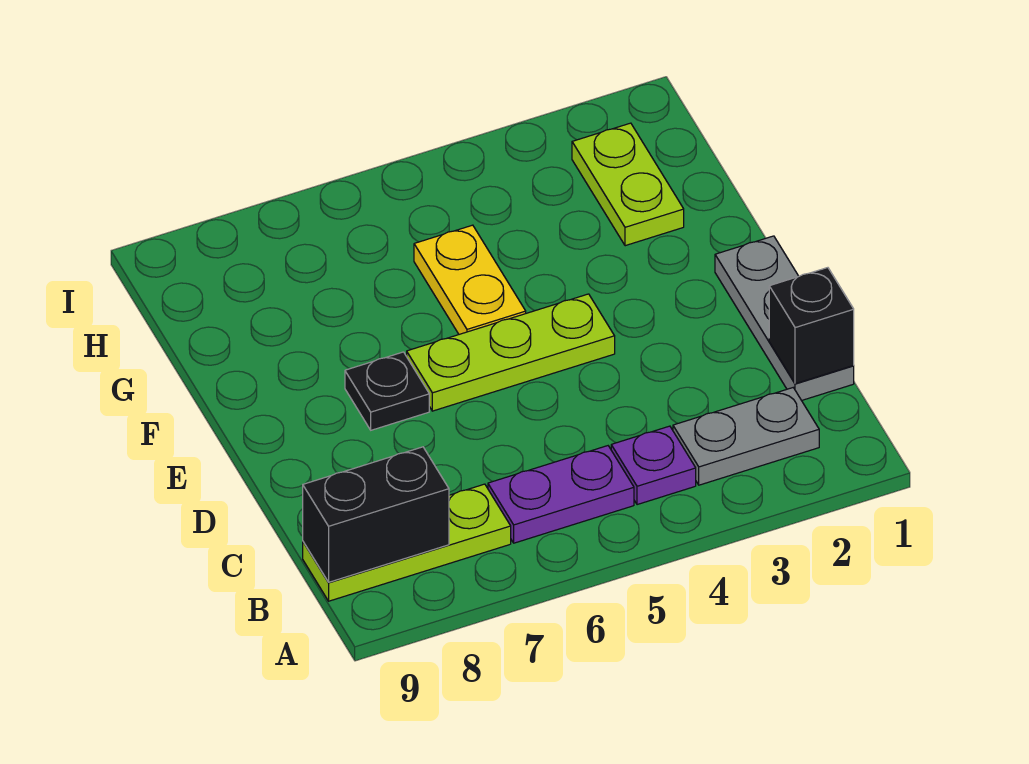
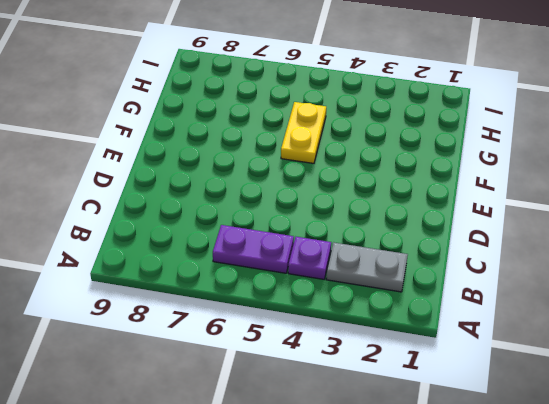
none -> lime 1x3 plate [303,484,511,601]
none -> grey 1x3 plate [715,236,854,401]

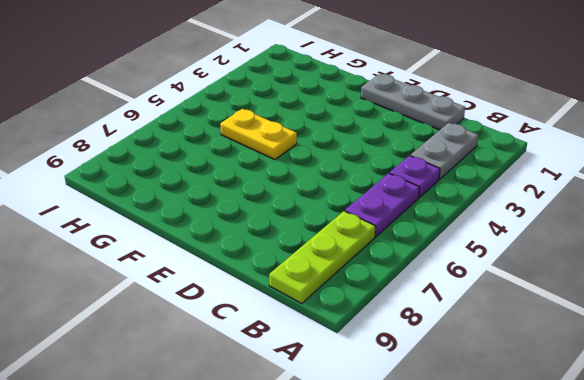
none -> lime 1x3 plate [407,294,615,411]
none -> black 1x1 plate [345,352,429,430]

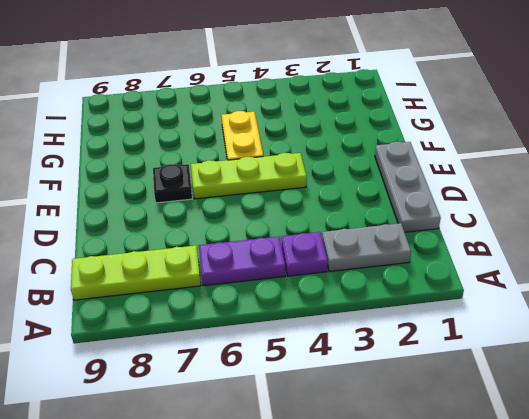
none -> lime 1x2 plate [572,123,684,246]
none -> black 1x2 brick [303,447,449,582]

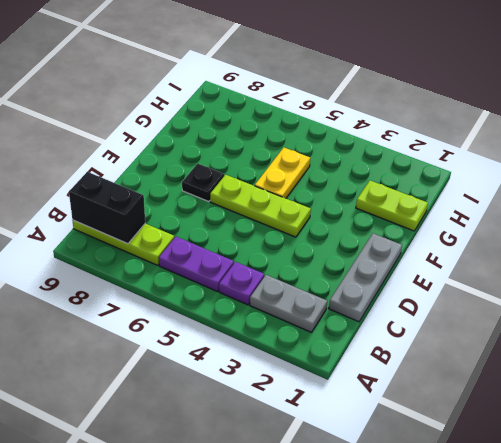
lime 1x2 plate [356,181,428,231] -> lime 1x2 plate turned to [572,123,684,246]
none -> black 1x1 brick [769,268,854,384]

